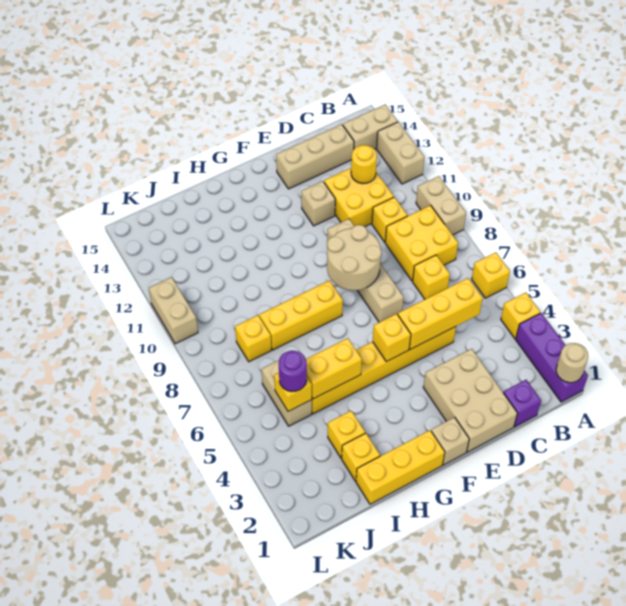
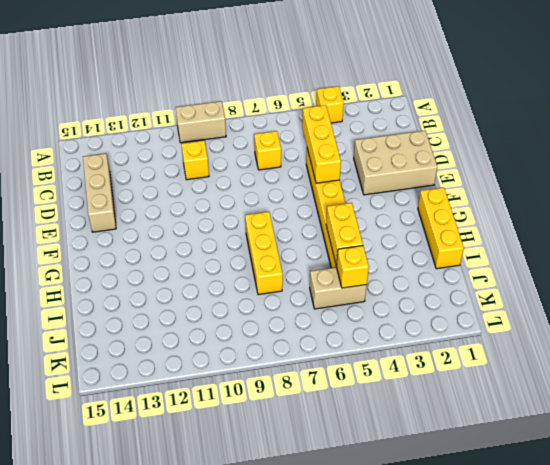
none -> purple 1x3 brick [516,313,588,402]
none -> yellow 1x1 brick [472,252,510,298]
none -> tan 1x2 brick [377,122,424,184]
none -> tan 1x2 brick [343,105,398,149]

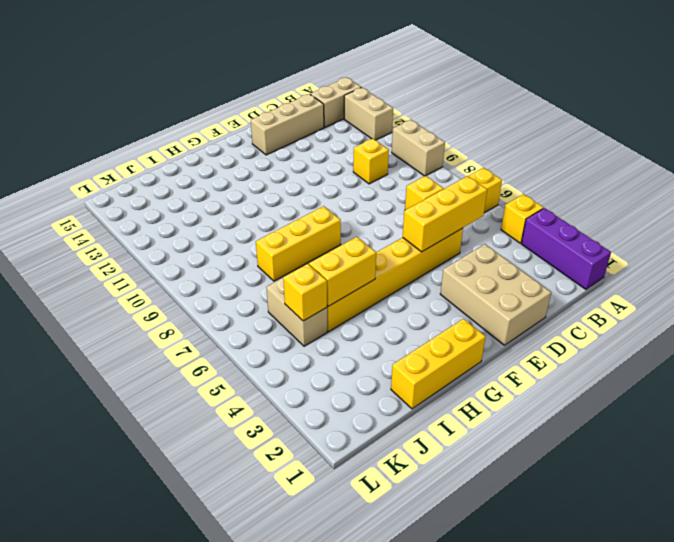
none -> yellow 2x2 brick [385,205,458,281]
none -> purple 1x1 brick [503,380,541,427]
none -> yellow 2x2 brick [324,168,394,227]
none -> tan 1x4 brick [327,219,404,322]

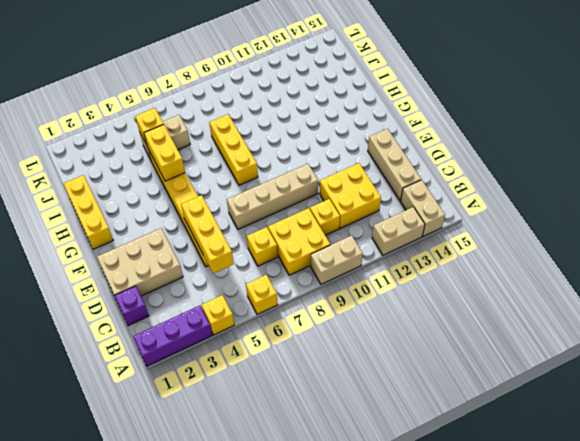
none -> tan 1x1 brick [301,181,335,226]
none -> tan 1x1 brick [431,417,469,465]
none -> yellow 1x1 brick [342,433,380,481]
none -> yellow 1x1 brick [328,411,365,458]

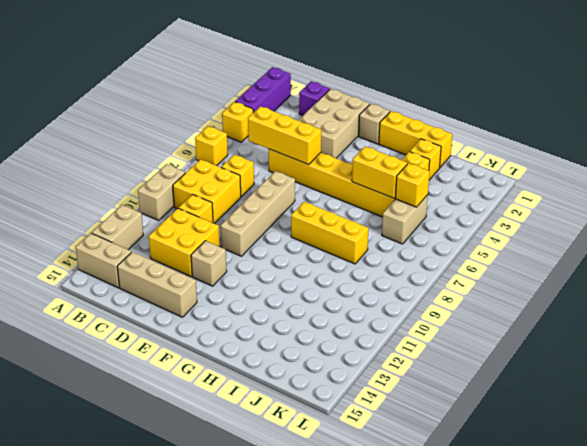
none -> yellow 1x1 brick [235,315,271,362]
none -> tan 1x2 brick [149,277,198,344]
none -> tan 1x1 round brick [556,343,588,383]
none -> yellow 1x1 round brick [351,145,377,184]

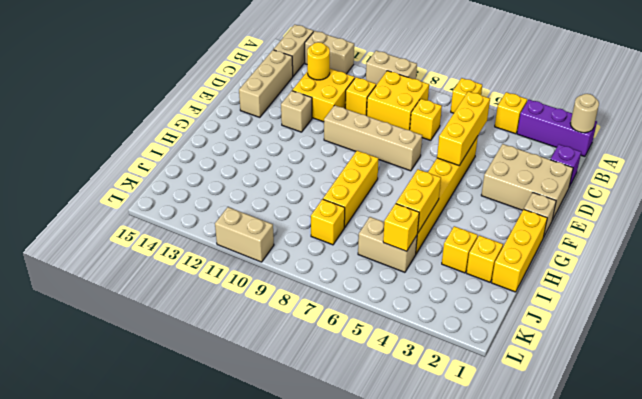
none -> tan 2x2 round brick [327,225,381,290]
none -> yellow 1x1 brick [373,314,411,362]
none -> purple 1x1 round brick [279,351,307,391]

